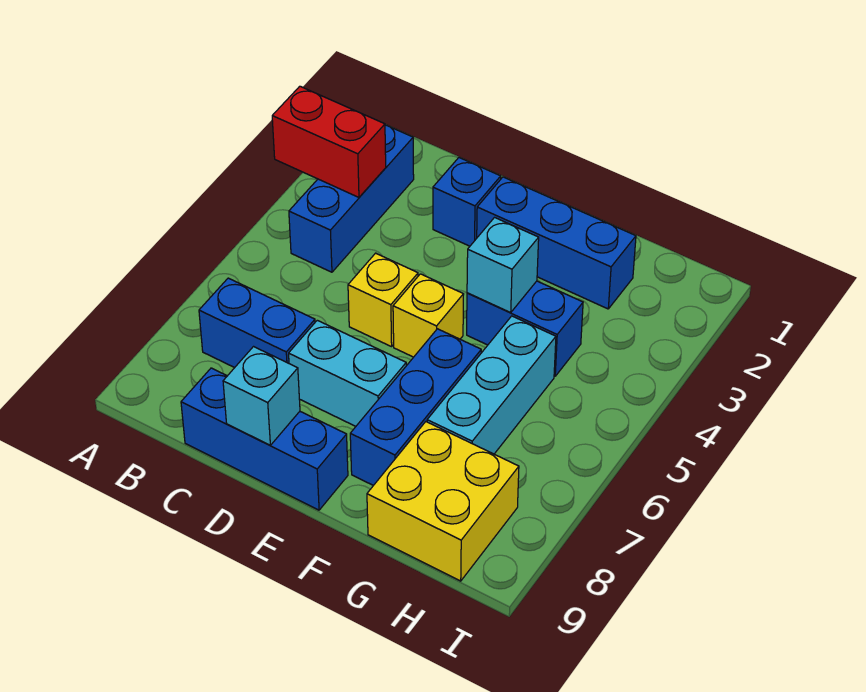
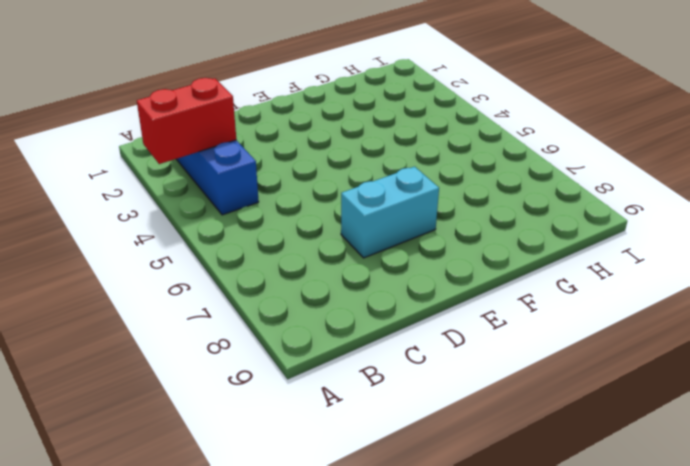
none -> blue 1x2 brick [199,278,315,368]
none -> blue 1x3 brick [181,368,348,510]
none -> blue 1x1 brick [433,158,501,246]

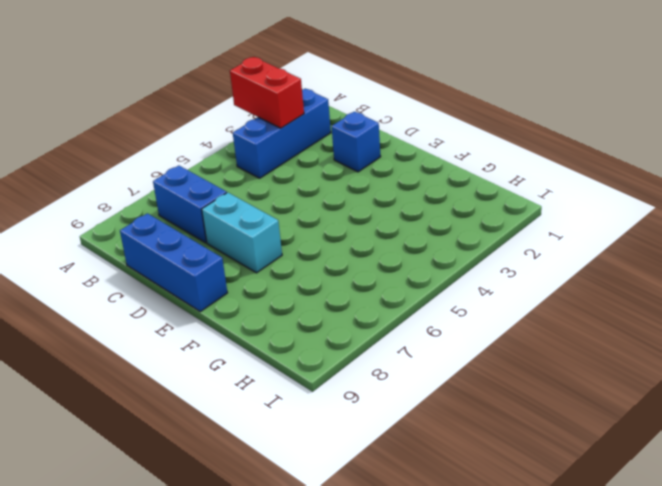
none -> yellow 1x1 brick [348,253,418,347]
none -> blue 1x3 brick [477,177,636,309]
none -> yellow 1x1 brick [393,274,464,357]

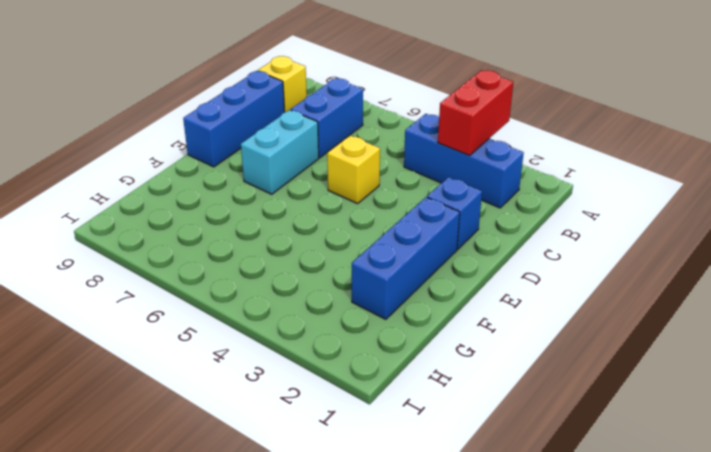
yellow 1x1 brick [258,56,307,112] -> yellow 1x1 brick moved to [393,274,464,357]
none -> blue 1x2 brick [467,281,583,376]
none -> blue 1x3 brick [350,329,481,485]
none -> cyan 1x3 brick [427,316,556,454]

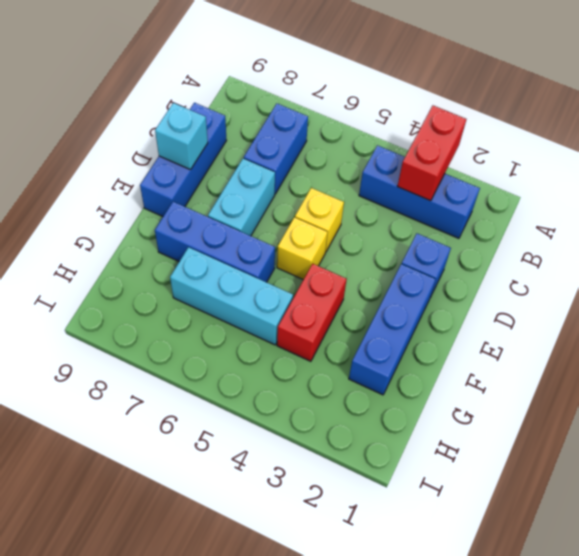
red 1x2 brick [277,264,347,361] -> blue 1x2 brick [467,281,583,376]
none -> yellow 2x2 brick [367,422,519,581]
none -> cyan 1x1 brick [467,217,539,312]

